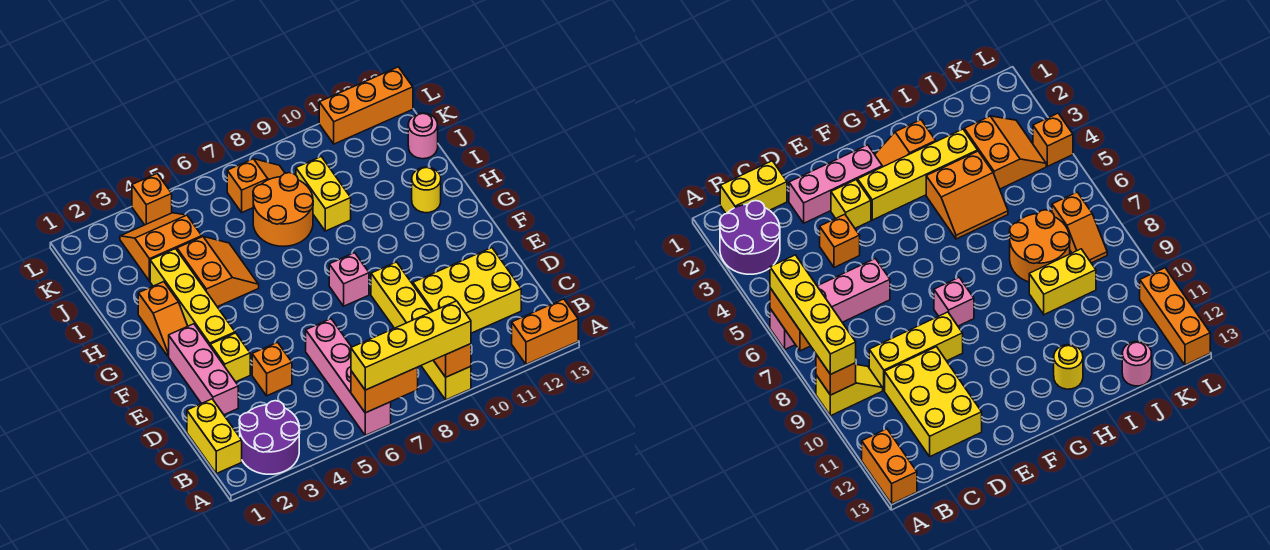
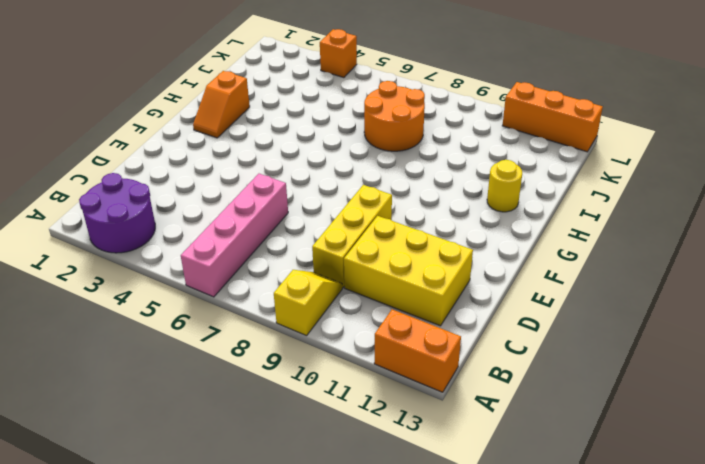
none -> yellow 1x2 brick [187,399,242,473]
none -> pink 1x3 brick [169,324,238,415]
none -> orange 1x1 brick [252,342,292,396]

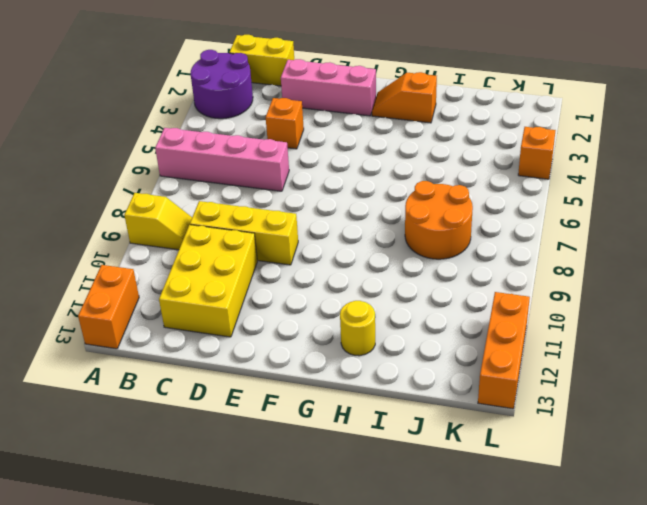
none -> yellow 1x1 brick [210,333,250,382]
none -> yellow 1x4 brick [150,249,235,345]
none -> pink 1x1 brick [329,253,369,306]

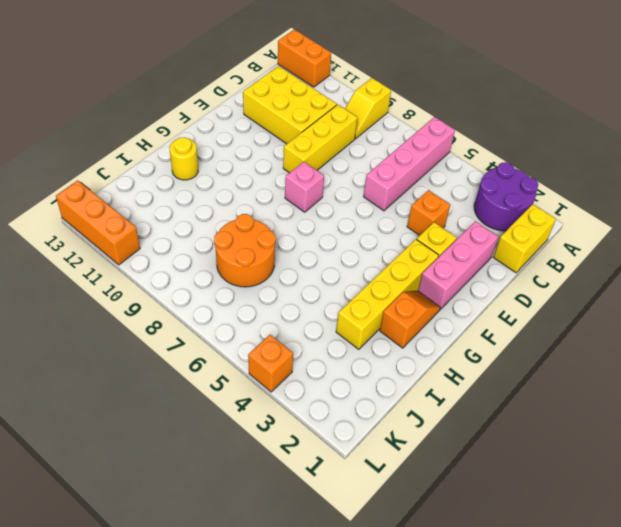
none -> orange 2x2 slope [177,237,259,307]
none -> yellow 1x2 brick [296,157,351,231]
none -> orange 2x2 slope [120,213,202,281]

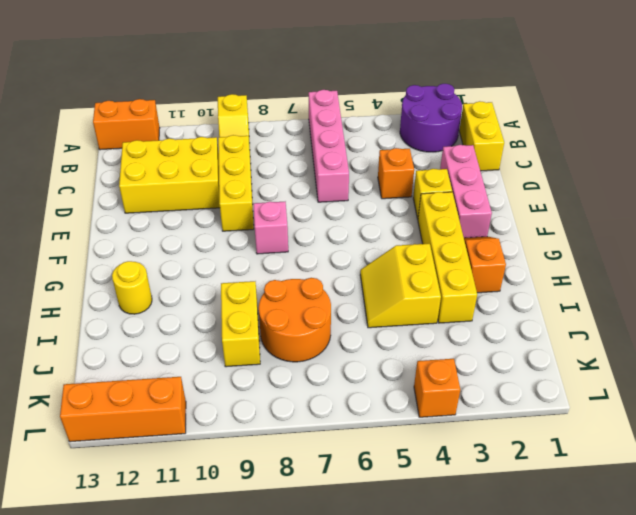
yellow 2x2 slope [360,244,441,328] -> orange 2x2 slope [177,237,259,307]
none -> orange 2x2 slope [120,213,202,281]
none -> pink 1x1 round brick [408,113,438,159]
none -> orange 1x2 slope [227,159,285,212]

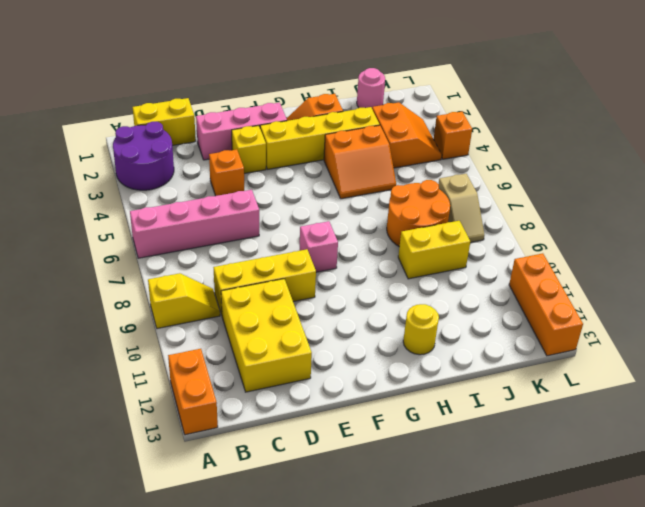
pink 1x1 round brick [357,68,385,108] -> pink 1x1 round brick moved to [408,113,438,159]
tan 1x2 slope [439,174,484,243] -> orange 1x2 slope [227,159,285,212]
none -> orange 1x2 brick [351,367,418,413]
none -> orange 1x1 brick [433,344,471,377]
none -> yellow 1x4 brick [351,301,471,390]

